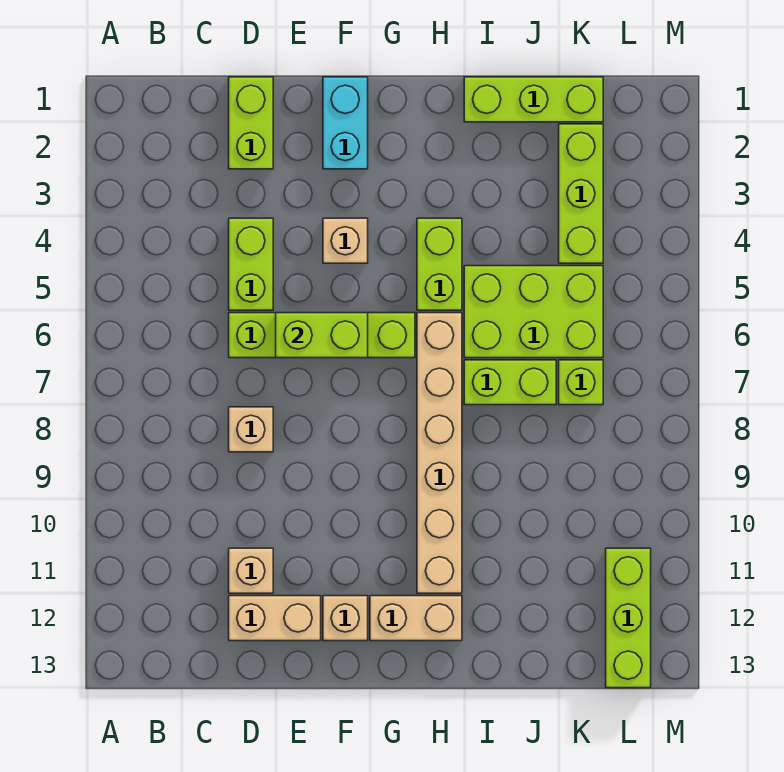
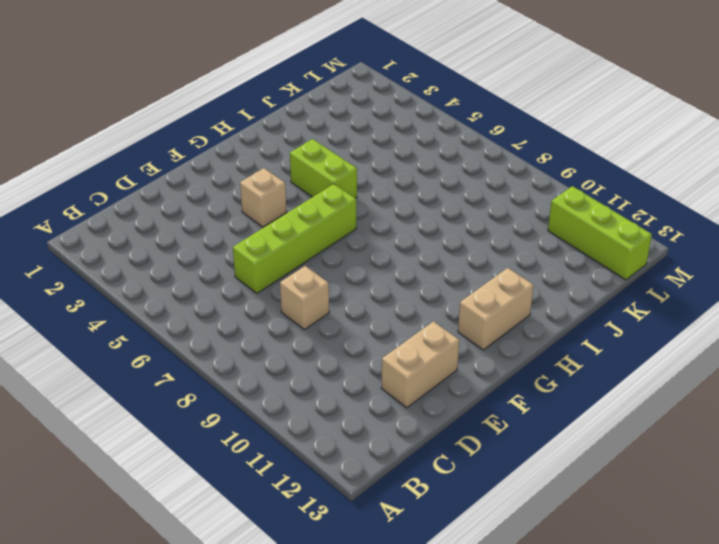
none -> lime 1x2 brick [229,77,273,169]
none -> lime 1x2 brick [229,218,273,310]
none -> tan 1x1 brick [229,548,273,593]

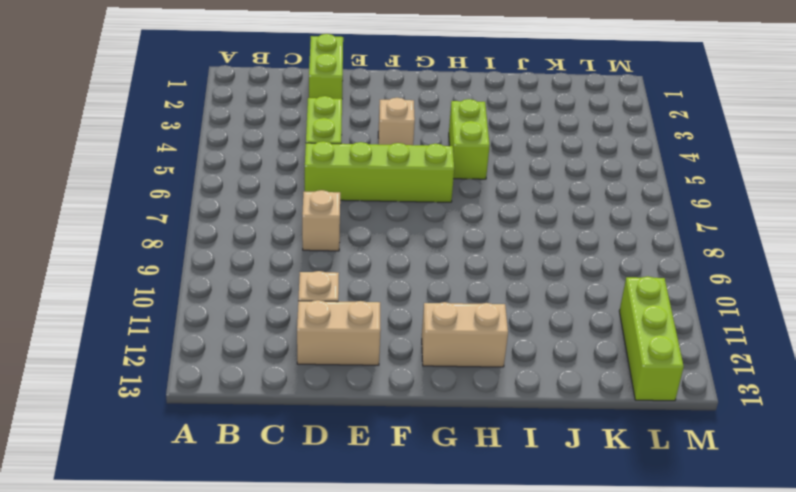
none -> cyan 1x2 brick [323,77,368,169]
none -> tan 1x1 brick [323,596,368,641]
none -> tan 1x6 brick [417,313,462,593]

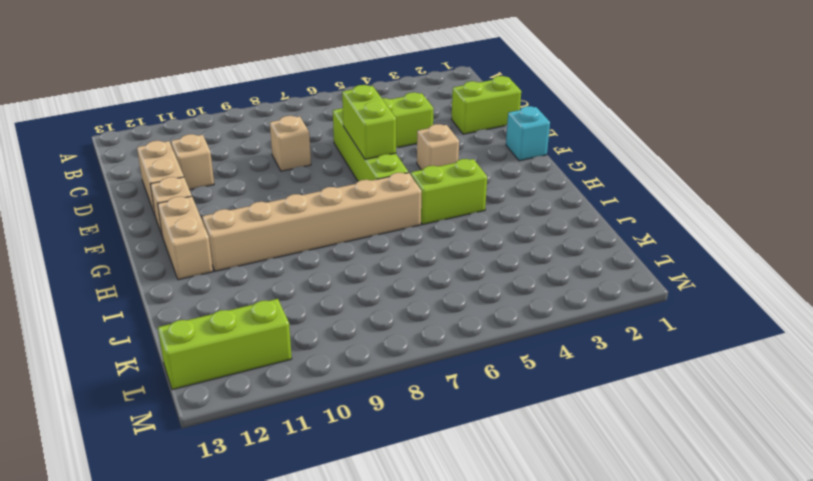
cyan 1x1 brick [506,106,550,161] -> cyan 1x2 brick [323,77,368,169]
none -> lime 1x3 brick [464,77,603,122]
none -> lime 2x3 brick [464,266,603,358]
none -> lime 1x2 brick [464,360,556,405]

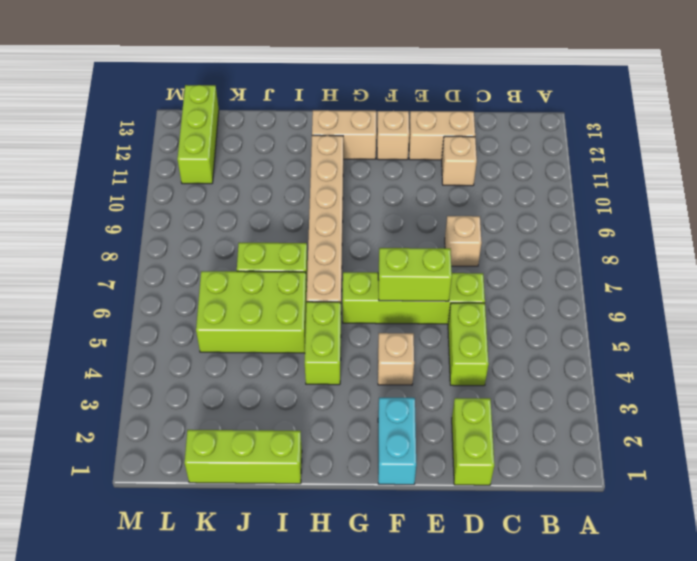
none -> lime 1x3 brick [559,124,603,263]
none -> lime 1x1 brick [559,360,603,405]

